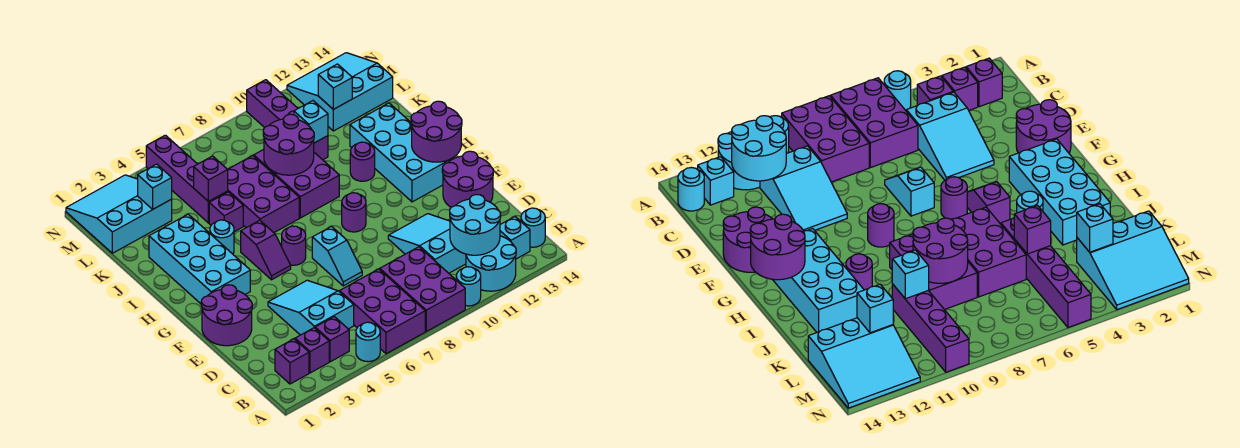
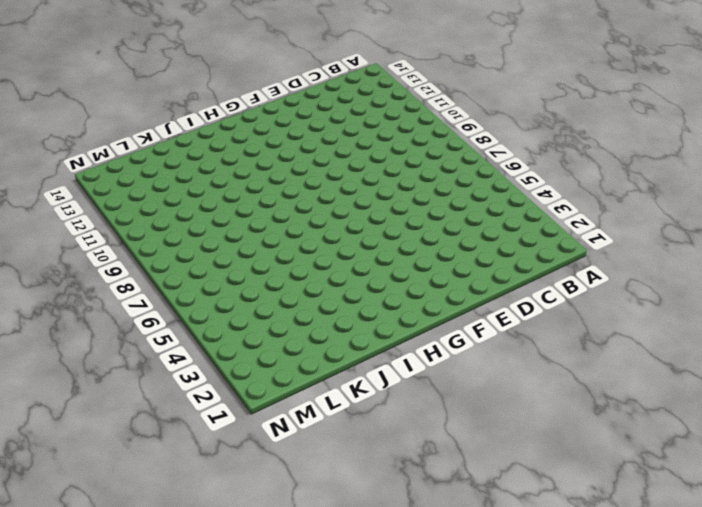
none -> cyan 1x1 round brick [356,322,380,362]
none -> purple 2x3 brick [340,269,425,354]
none -> purple 2x3 brick [380,247,465,331]
none -> cyan 1x1 round brick [456,267,481,306]

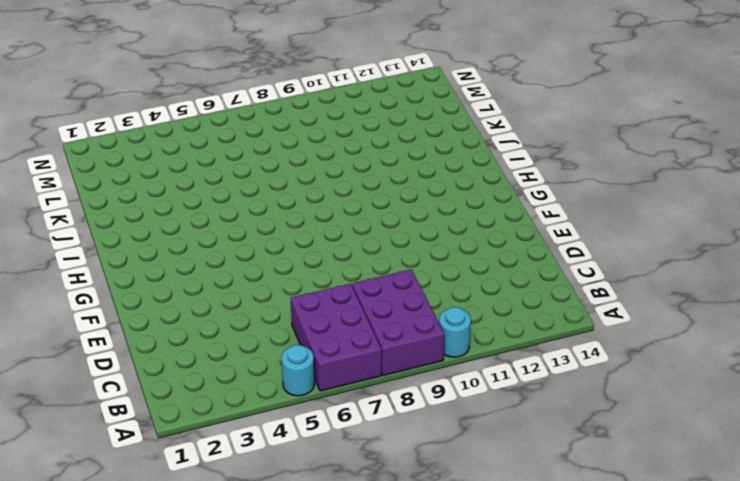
none -> cyan 2x2 round brick [466,236,516,291]
none -> purple 1x1 brick [275,339,309,384]
none -> purple 1x1 brick [295,328,329,373]
none -> purple 1x1 brick [315,317,349,362]

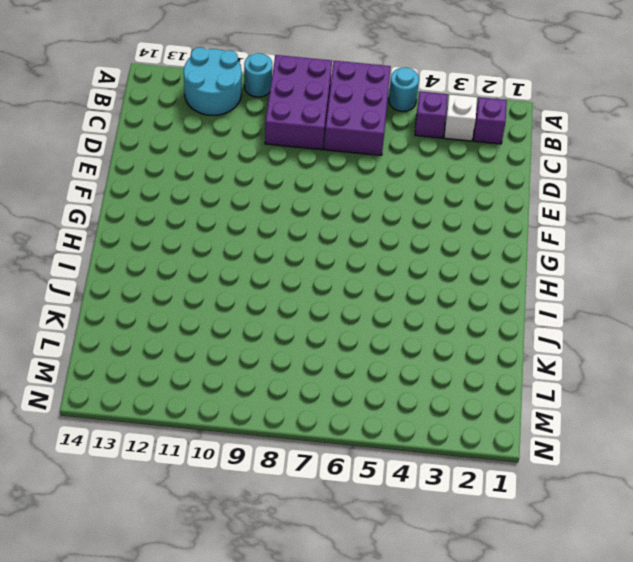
white 1x1 brick [444,94,477,141] -> purple 1x1 brick [295,328,329,373]
none -> cyan 1x1 brick [500,217,530,259]
none -> cyan 1x1 round brick [521,208,545,247]
none -> cyan 2x3 slope [268,280,354,335]
none -> cyan 2x3 slope [388,214,466,273]

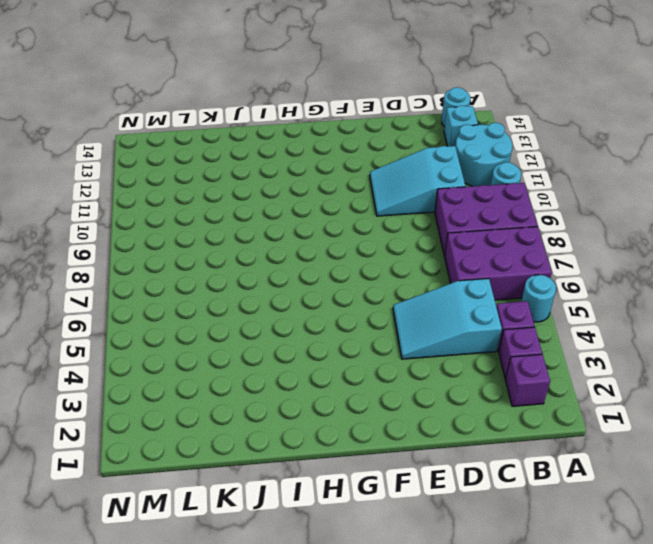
none -> purple 2x2 round brick [201,285,252,346]
none -> cyan 1x2 slope [312,227,362,286]
none -> purple 2x2 round brick [442,151,493,207]
none -> cyan 2x4 brick [149,214,250,304]

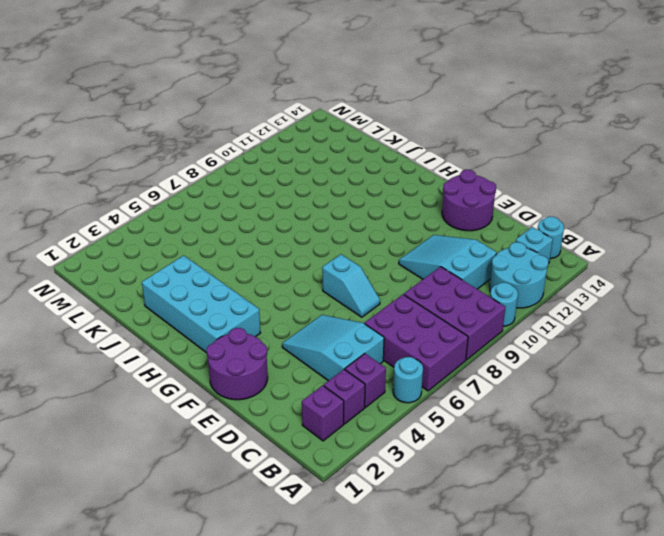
none -> purple 1x2 slope [241,220,291,280]
none -> purple 1x1 round brick [282,226,306,265]
none -> purple 1x1 round brick [342,193,366,232]
none -> cyan 2x4 brick [350,103,451,202]

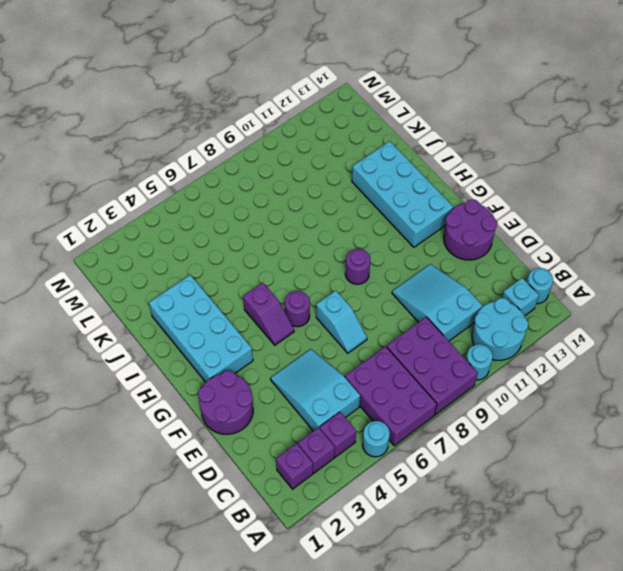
none -> cyan 1x1 round brick [210,220,234,254]
none -> purple 2x3 brick [228,156,299,232]
none -> purple 2x3 brick [254,149,339,218]
none -> purple 1x1 round brick [350,142,375,181]

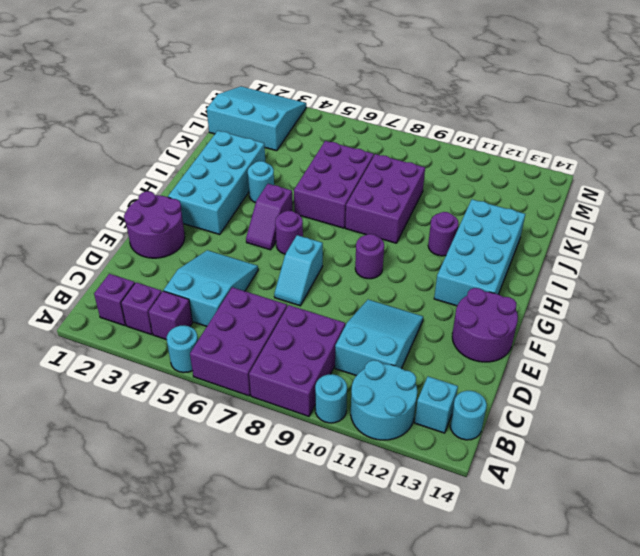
none -> purple 1x1 brick [209,192,243,232]
none -> purple 1x4 brick [146,135,228,223]
none -> purple 1x4 brick [247,80,328,160]
none -> cyan 3x3 slope [287,53,393,131]

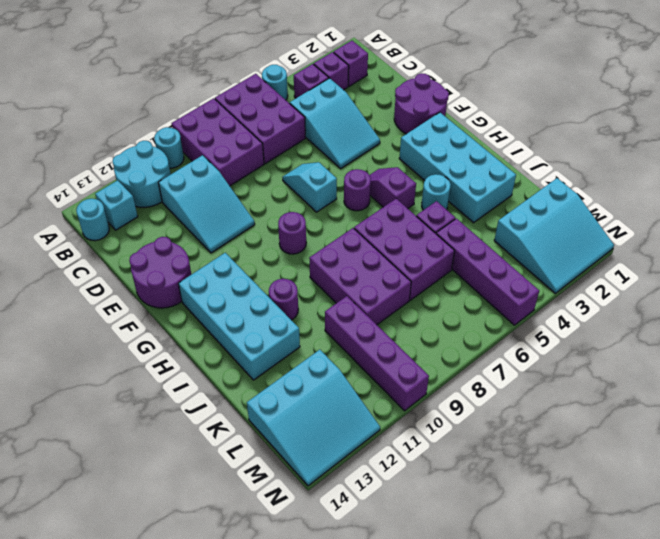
none -> cyan 2x2 round brick [450,194,501,255]
none -> purple 2x2 round brick [411,101,462,162]
none -> purple 2x2 round brick [263,114,314,175]
none -> purple 1x1 brick [194,156,228,202]

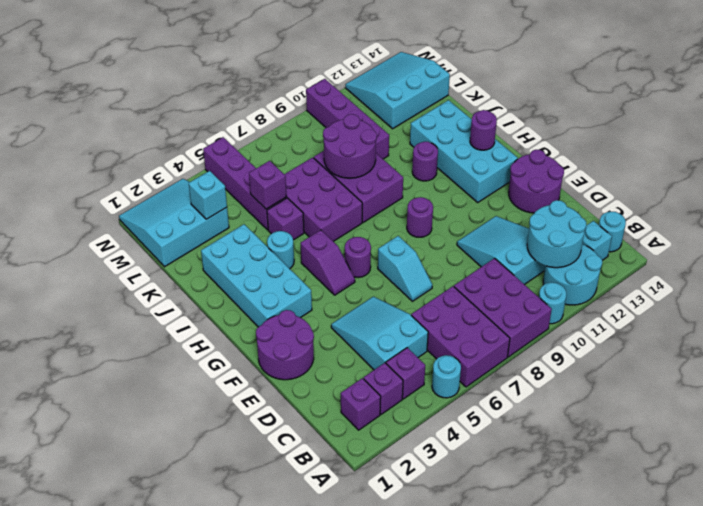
purple 1x1 round brick [470,110,497,150] -> purple 2x2 round brick [411,101,462,162]
none -> cyan 1x1 brick [294,101,328,143]
none -> cyan 1x1 brick [318,64,352,109]

